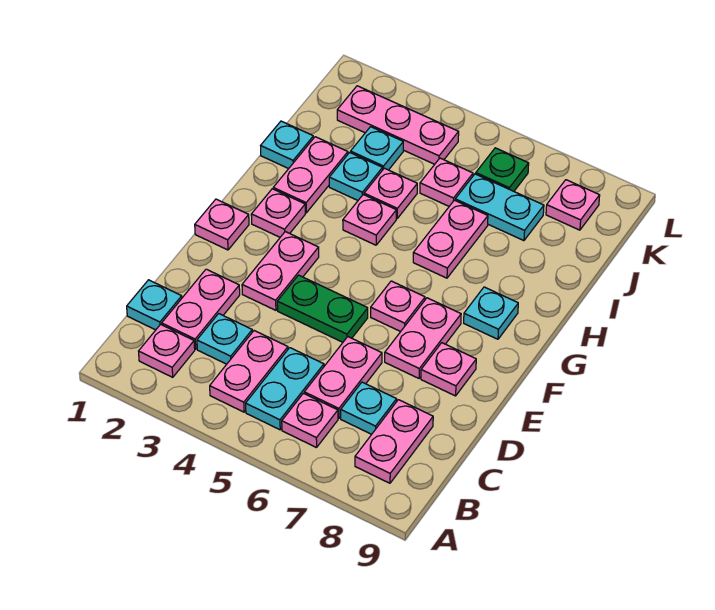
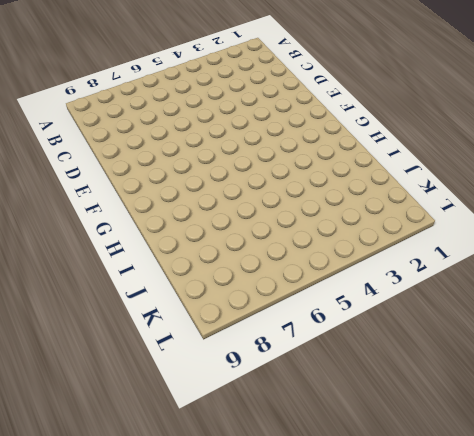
none -> pink 1x1 plate [139,324,195,377]
none -> pink 1x2 plate [210,331,288,412]
none -> cyan 1x2 plate [246,348,324,430]
none -> pink 1x1 plate [282,393,338,448]

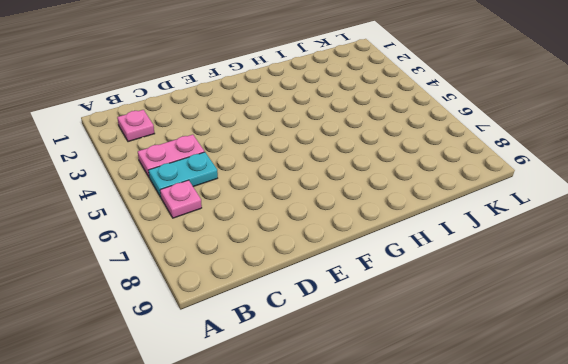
none -> pink 1x2 plate [355,400,433,483]
none -> cyan 1x1 plate [127,280,182,330]
none -> pink 1x2 plate [162,269,240,349]
none -> cyan 1x1 plate [197,314,252,364]

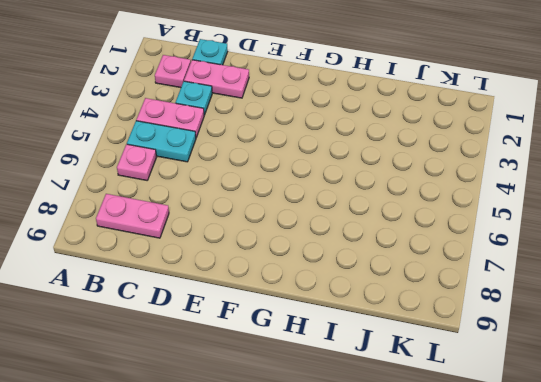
none -> pink 1x2 plate [304,337,382,418]
none -> cyan 1x1 plate [341,382,397,434]
none -> pink 1x2 plate [242,232,319,310]
none -> green 1x2 plate [277,275,368,342]

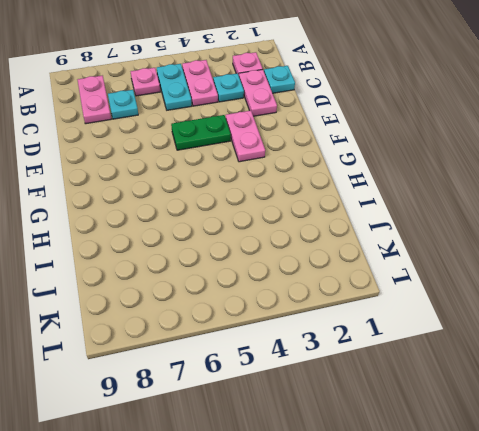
none -> pink 1x2 plate [304,337,382,418]
none -> pink 1x2 plate [385,298,461,378]
none -> pink 1x1 plate [421,343,476,396]
none -> pink 1x1 plate [195,199,249,250]

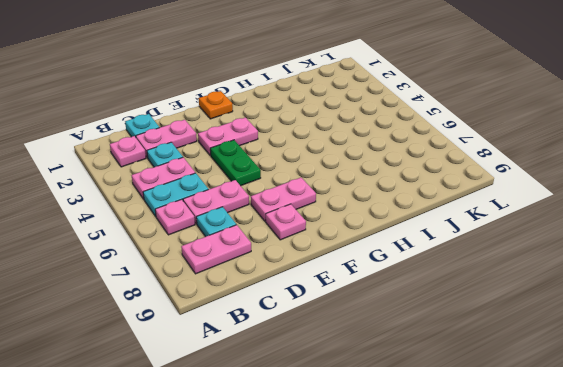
orange 1x1 plate [199,91,233,119] -> pink 1x1 plate [195,199,249,250]
none -> pink 1x1 plate [371,281,425,332]
none -> pink 1x1 plate [251,189,305,237]
none -> cyan 1x1 plate [464,287,518,339]
none -> pink 1x2 plate [273,137,348,213]

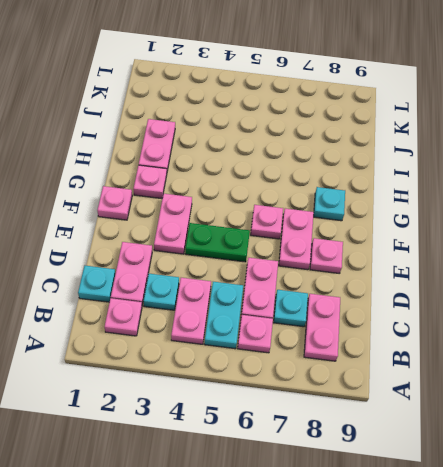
none -> pink 1x1 plate [343,195,396,245]
none -> pink 1x2 plate [413,200,488,278]
none -> cyan 1x1 plate [261,121,313,169]
none -> cyan 1x1 plate [329,152,383,200]

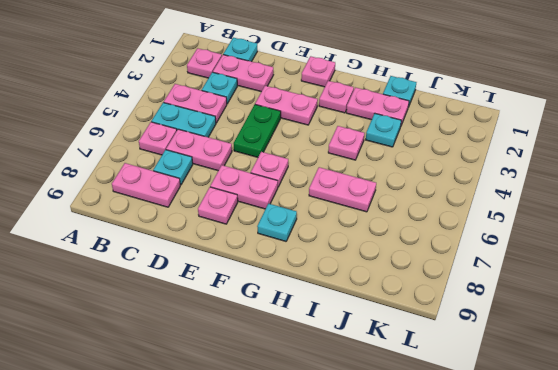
none -> pink 1x1 plate [364,168,417,218]
none -> cyan 1x1 plate [351,127,403,170]
none -> pink 1x1 plate [420,158,473,206]
none -> cyan 1x2 plate [455,174,544,241]

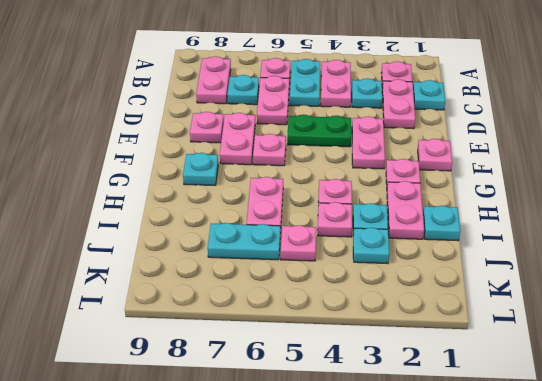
none -> pink 1x3 plate [337,86,459,164]
none -> green 1x1 plate [476,148,529,191]
none -> pink 1x1 plate [546,180,600,230]

